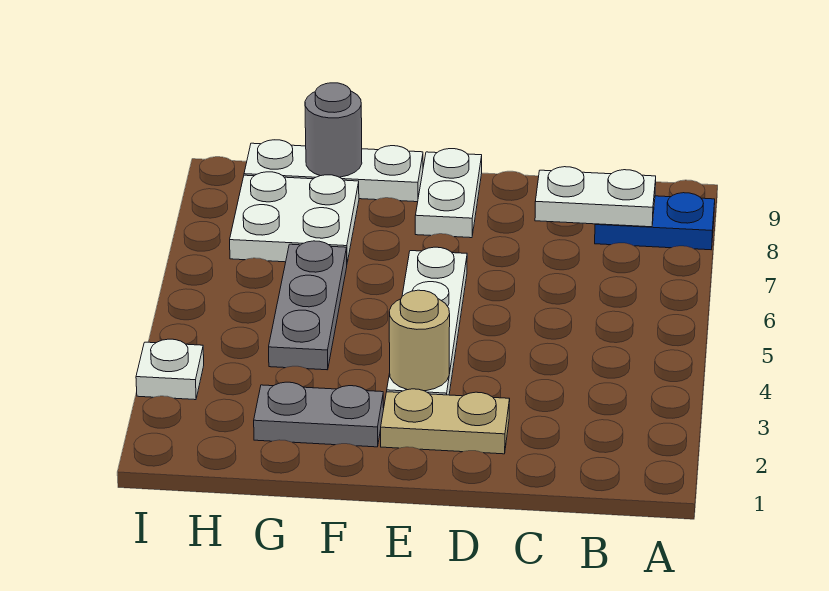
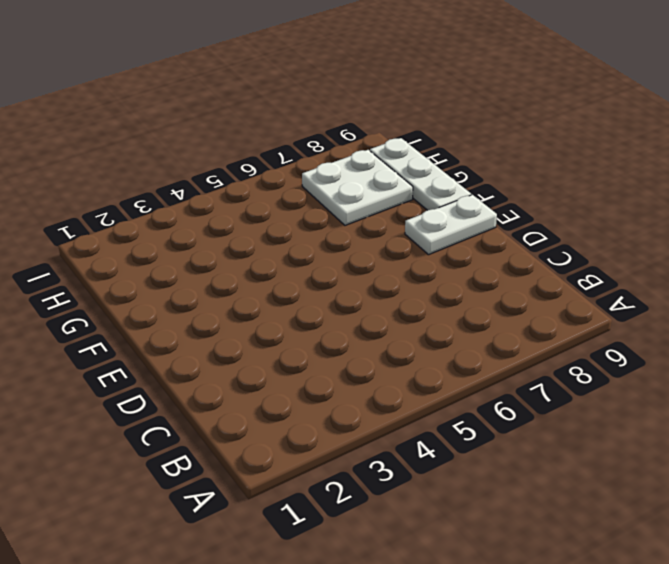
none -> blue 1x2 plate [595,193,715,250]
none -> tan 1x2 plate [381,389,510,454]
none -> white 1x4 plate [387,247,467,395]

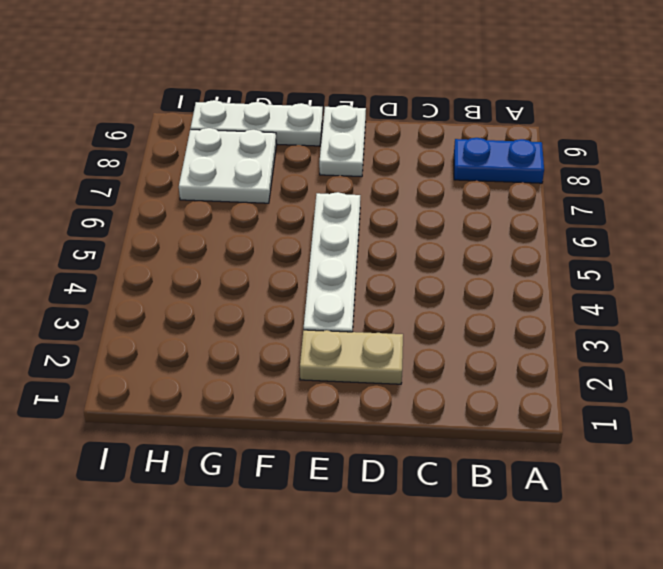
none -> grey 1x2 plate [254,382,384,447]
none -> grey 1x3 plate [269,241,347,370]
none -> white 1x1 plate [136,339,204,400]

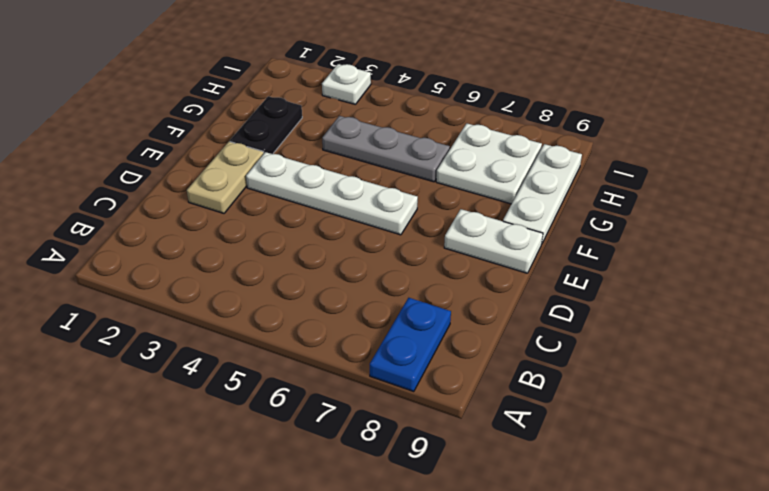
black 1x2 plate [230,96,302,154] -> grey 1x2 plate [254,382,384,447]
none -> white 1x2 plate [535,167,656,227]
none -> tan 1x1 round brick [389,290,450,391]
none -> grey 1x1 round brick [305,83,362,177]

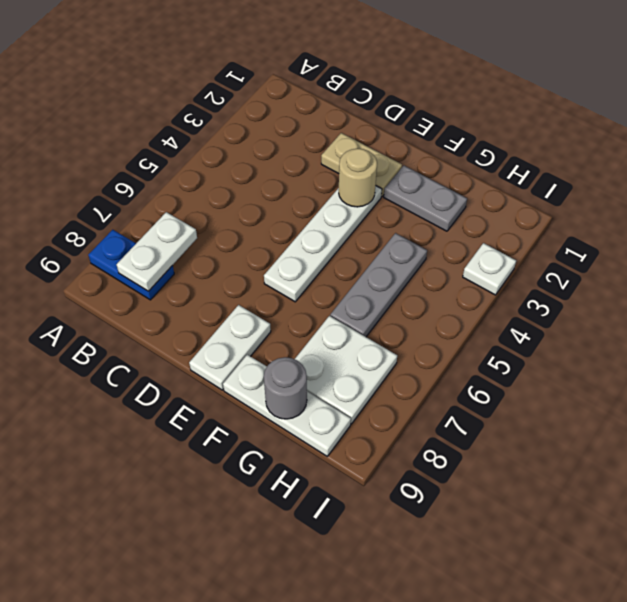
white 1x2 plate [117,212,197,291] -> white 1x2 plate turned to [535,167,656,227]

